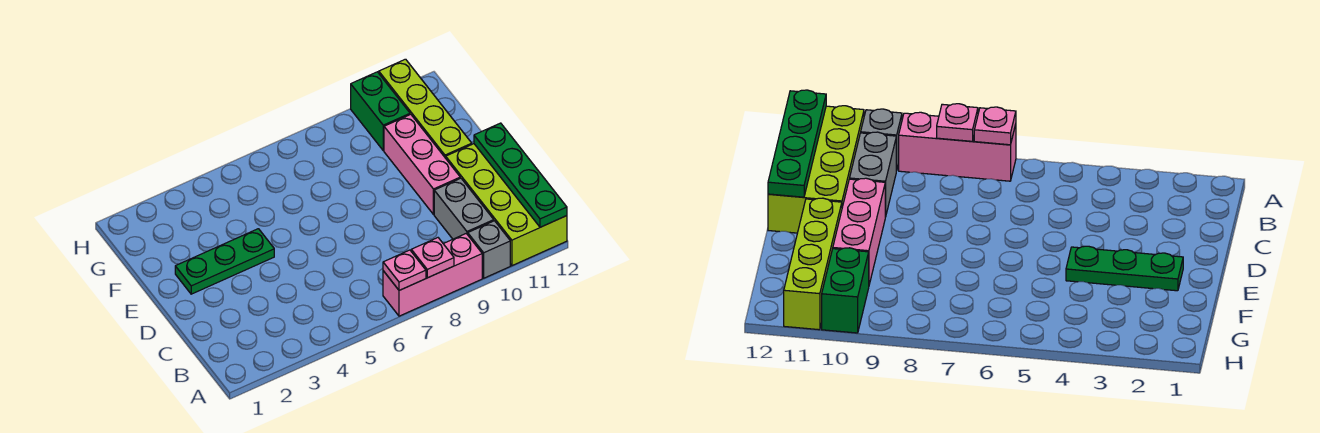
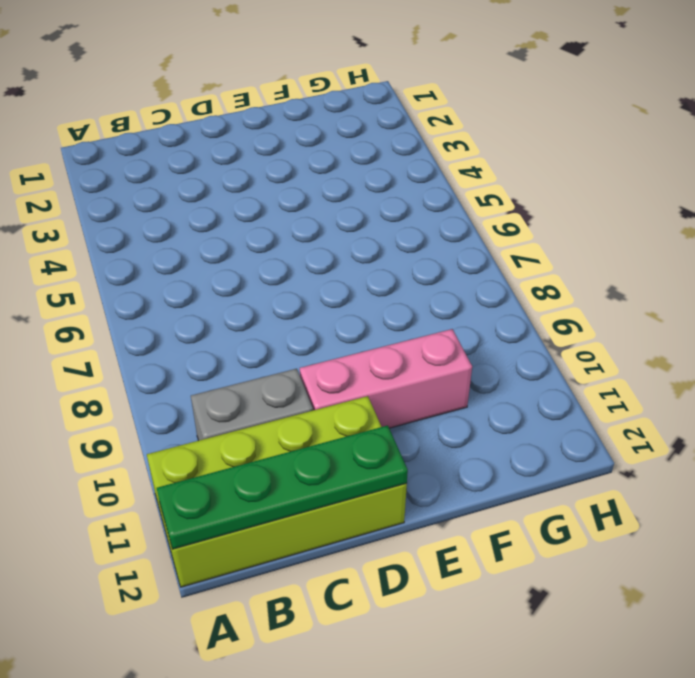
none -> pink 1x3 brick [383,234,482,316]
none -> grey 1x1 brick [468,221,510,278]

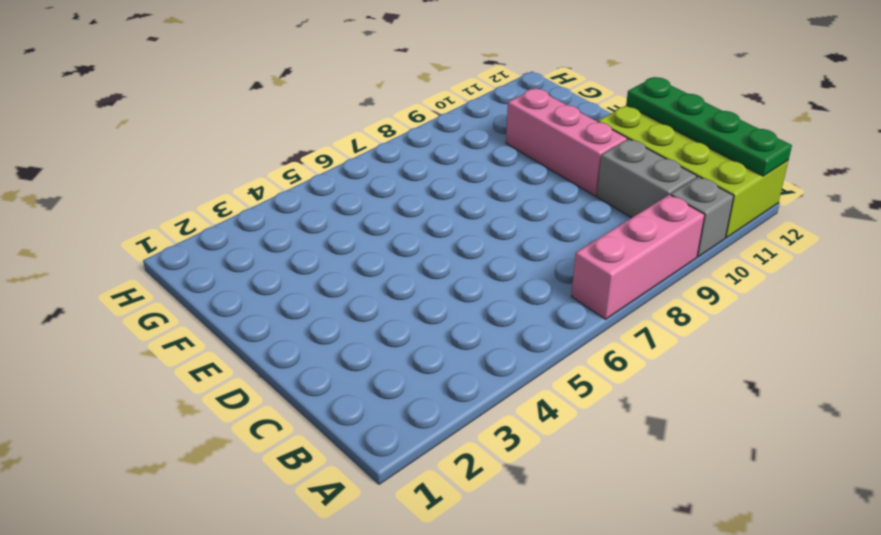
none -> green 1x3 plate [175,229,274,294]
none -> lime 1x4 brick [379,59,472,158]

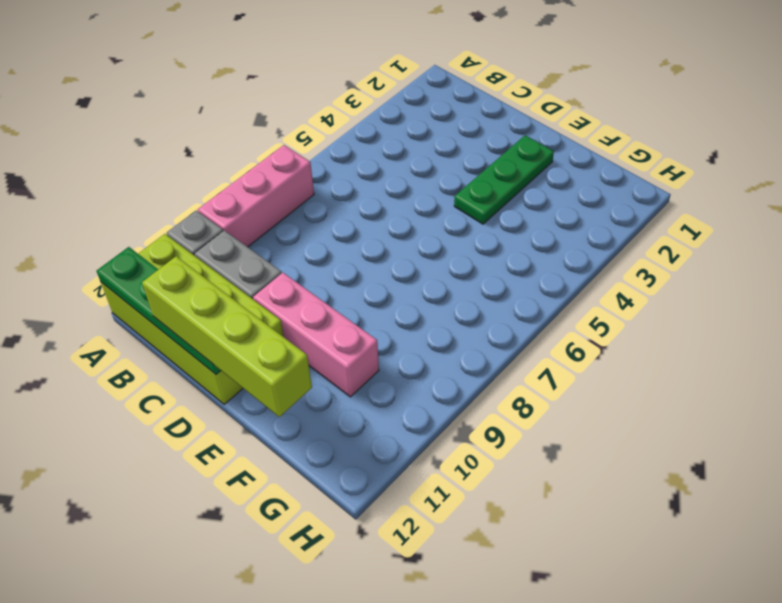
lime 1x4 brick [142,256,312,417] -> lime 1x4 brick moved to [379,59,472,158]
none -> green 1x2 brick [351,72,410,151]
none -> pink 1x1 plate [383,250,426,290]

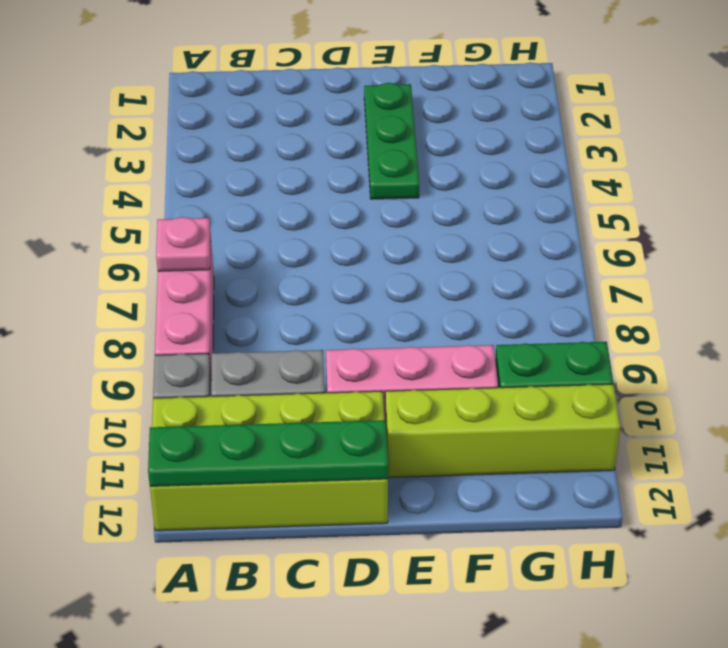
none -> pink 1x1 plate [411,238,454,278]

